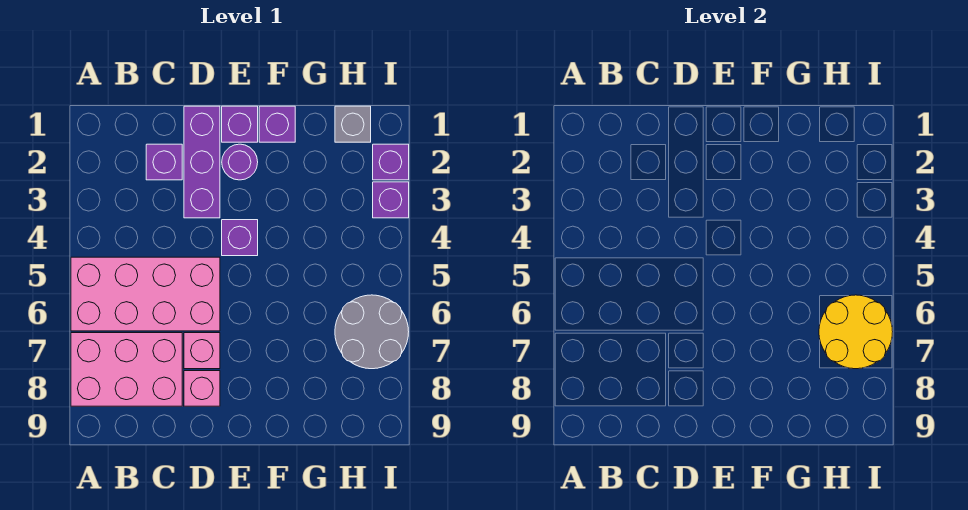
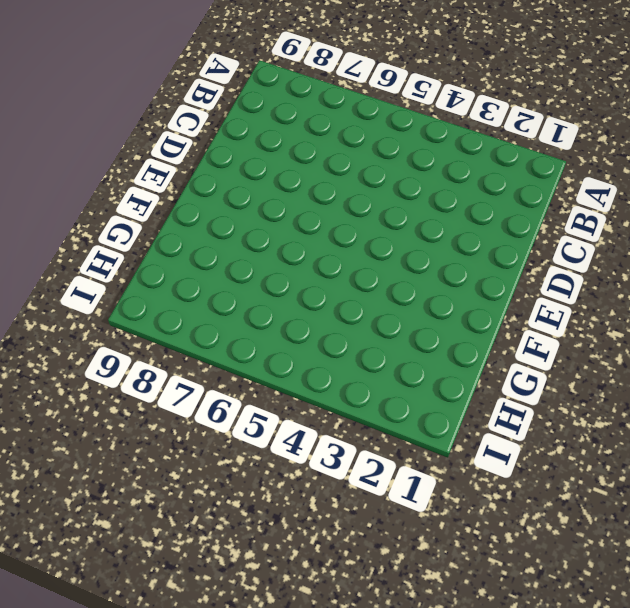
none -> pink 2x4 brick [71,257,220,331]
none -> pink 2x3 brick [71,333,182,406]
none -> purple 1x1 brick [146,144,182,180]

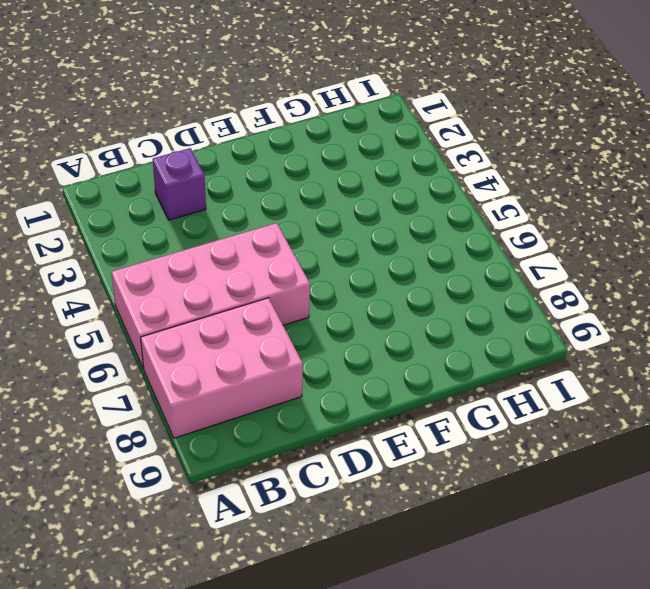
none -> purple 1x3 brick [184,106,220,218]
none -> pink 1x1 brick [184,333,220,369]
none -> pink 1x1 brick [184,371,220,406]

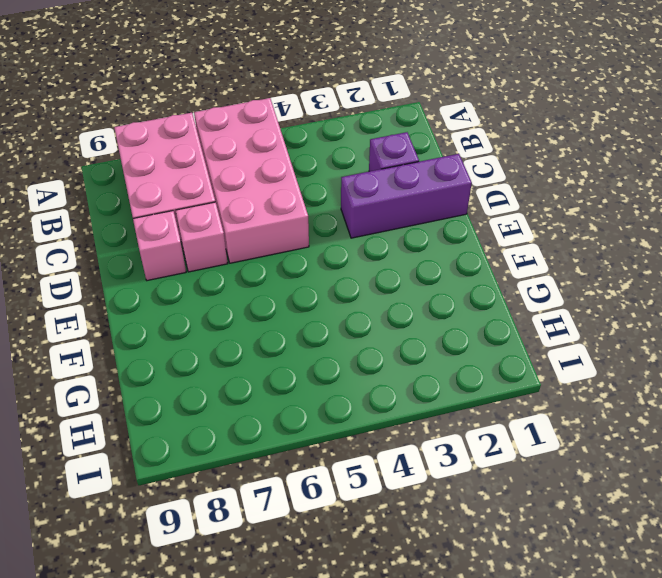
none -> purple 1x1 brick [222,106,258,142]
none -> purple 1x1 round brick [222,144,258,180]
none -> purple 1x1 brick [222,220,258,256]

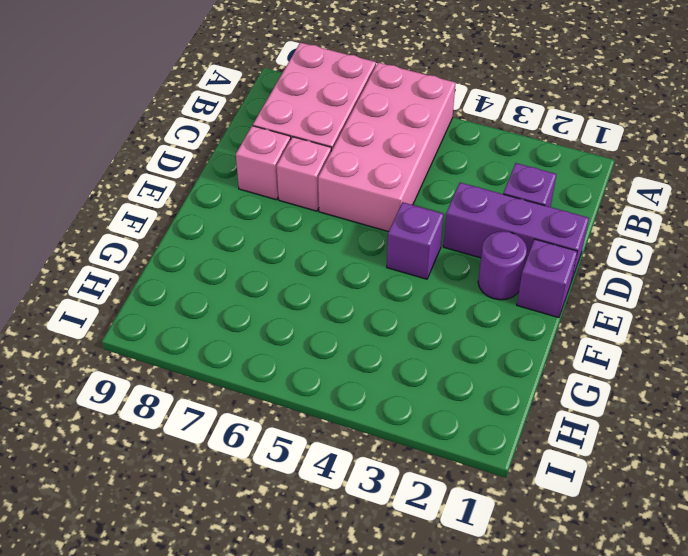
none -> purple 1x1 brick [259,106,295,142]
none -> grey 1x1 brick [335,106,371,142]
none -> grey 2x2 round brick [335,295,409,369]

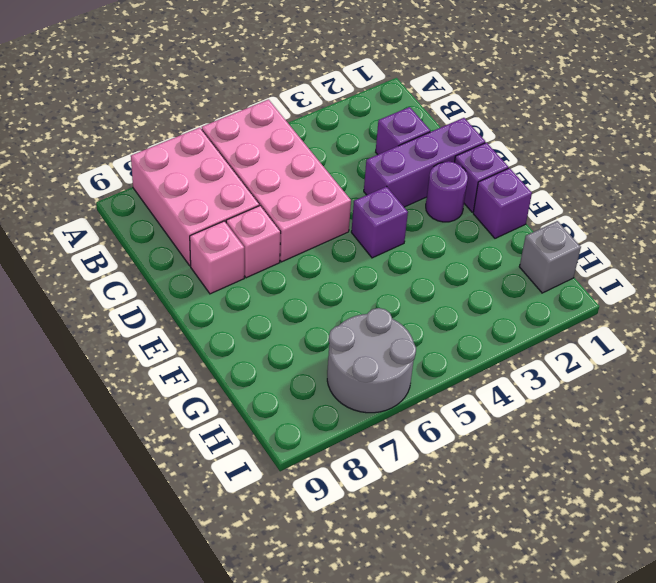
none -> purple 1x1 brick [373,144,409,180]
none -> purple 1x1 brick [373,182,409,218]
none -> yellow 2x2 round brick [819,295,893,369]

